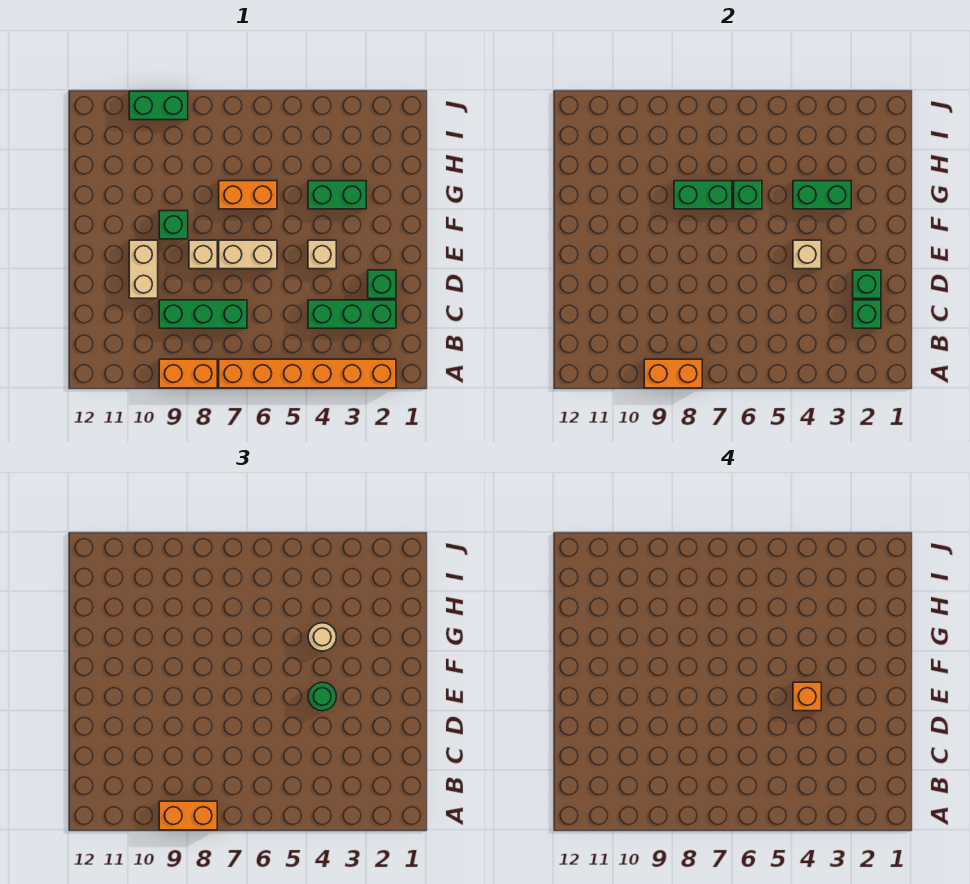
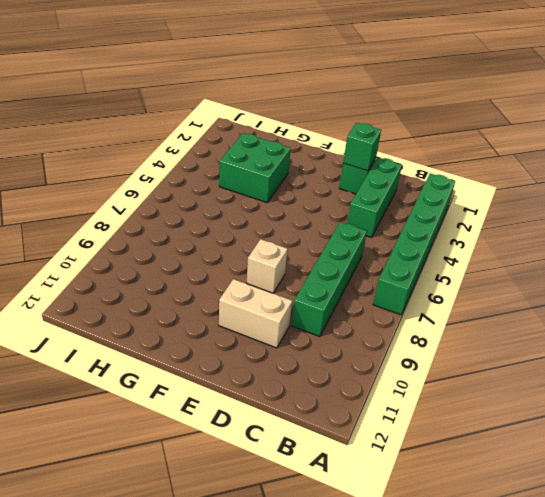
green 1x6 brick [373,174,455,315] -> orange 1x6 brick [219,359,396,388]
green 1x4 brick [291,222,367,337] -> green 1x3 brick [159,300,247,328]
green 2x2 brick [219,133,291,202] -> green 1x2 brick [308,181,366,209]
none -> orange 1x2 brick [159,359,217,388]
none -> tan 1x1 brick [308,240,336,269]
none -> tan 1x2 brick [219,240,277,269]

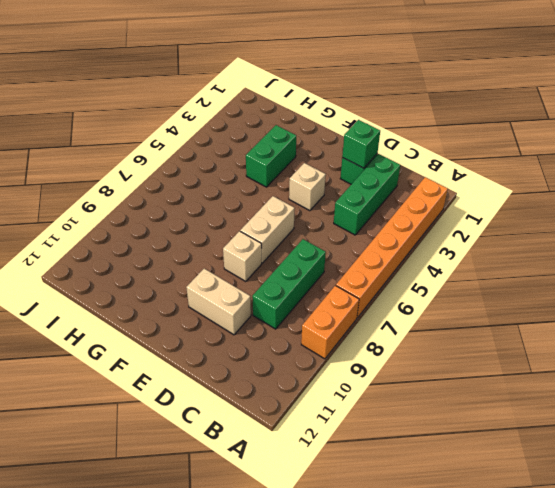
none -> green 1x1 brick [159,211,188,239]
none -> orange 1x2 brick [219,181,277,209]
none -> green 1x2 brick [129,91,188,120]

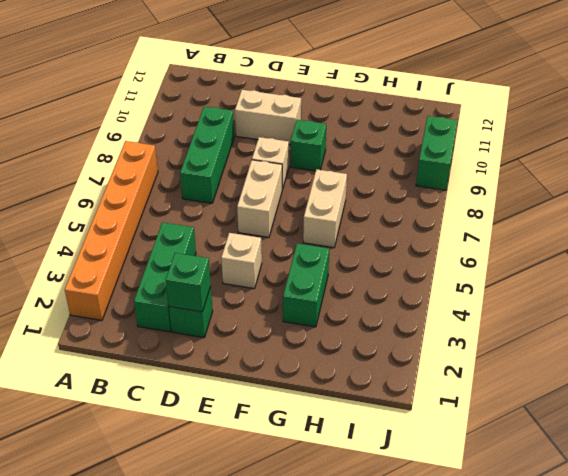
tan 1x2 brick [303,169,347,248] -> orange 1x2 brick [219,181,277,209]
none -> orange 1x2 brick [159,359,217,388]
none -> orange 1x2 brick [644,359,702,388]
none -> green 1x1 brick [853,300,881,328]

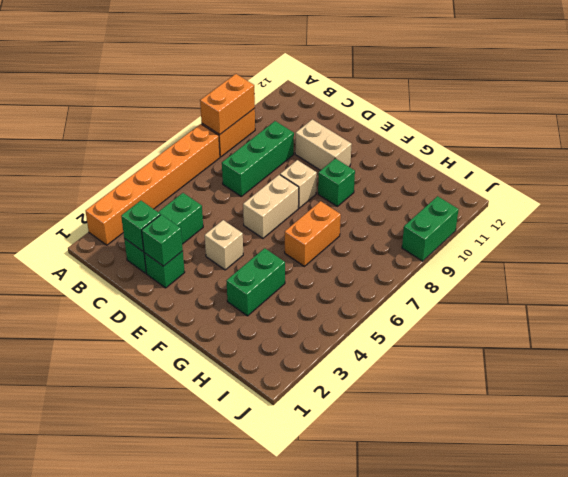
none -> tan 1x1 brick [793,240,821,269]
none -> green 1x2 brick [793,181,851,209]
none -> green 1x1 brick [734,181,762,209]

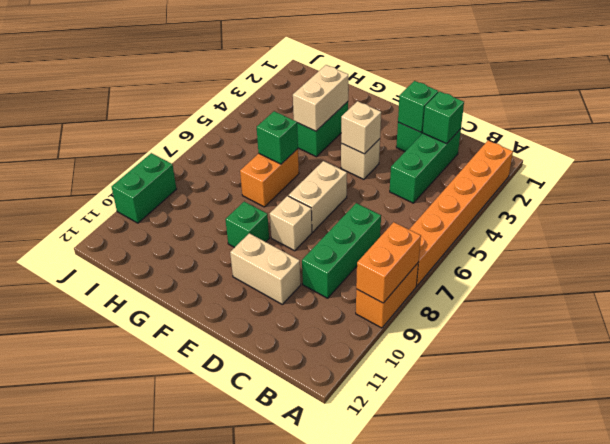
tan 1x2 brick [293,65,348,131] -> green 1x2 brick [793,181,851,209]
none -> green 1x2 brick [674,181,732,209]
none -> orange 1x2 brick [159,801,217,830]
none -> green 1x1 round brick [308,682,336,711]

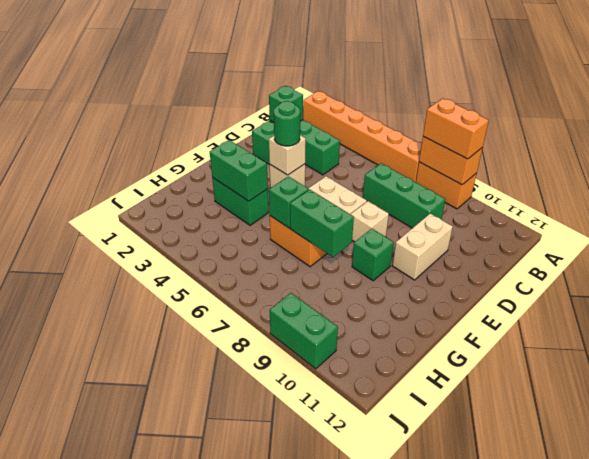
none -> green 1x1 brick [853,270,881,298]
none -> tan 1x1 round brick [308,623,336,651]
none -> orange 1x1 brick [793,682,821,711]

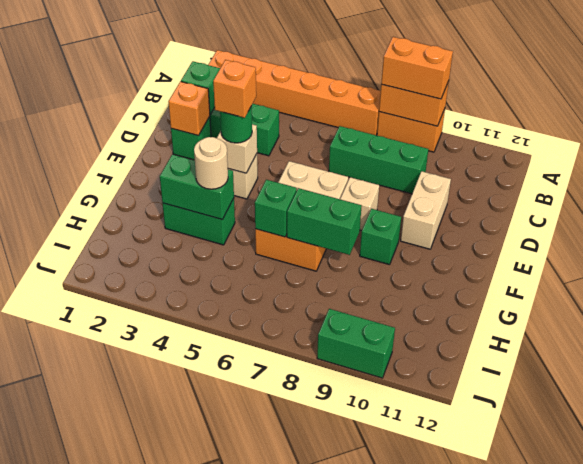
orange 1x1 brick [168,82,210,136] -> green 1x1 brick [853,270,881,298]

